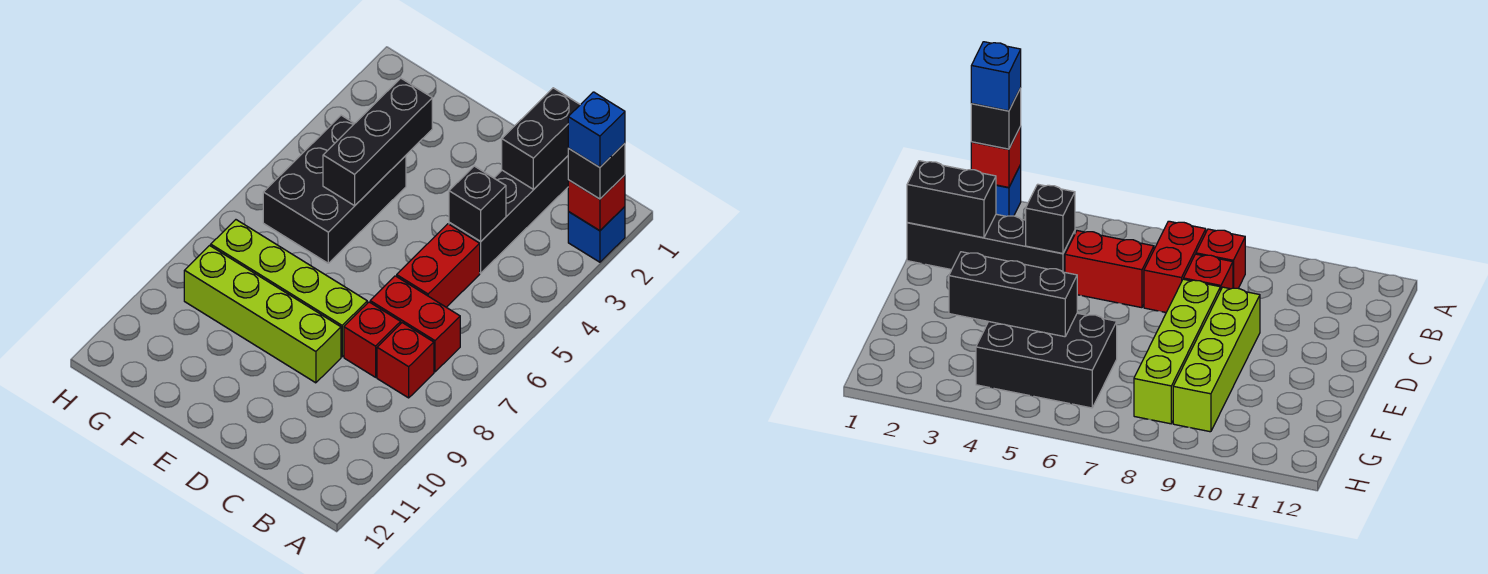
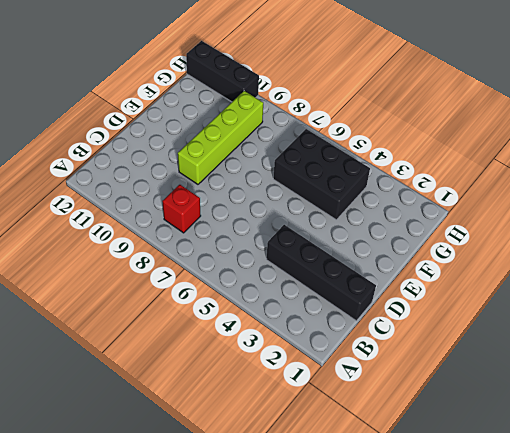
black 1x3 brick [186,41,259,102] -> black 1x3 brick moved to [323,78,432,206]
none -> blue 1x1 brick [568,207,625,262]
none -> red 1x2 brick [370,276,460,372]
none -> red 1x2 brick [397,224,480,307]

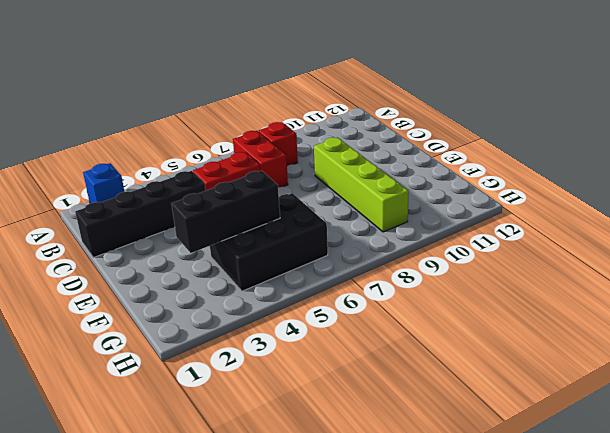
none -> red 1x1 brick [344,302,401,377]
none -> lime 1x4 brick [211,220,367,357]
none -> red 1x1 brick [568,175,625,231]

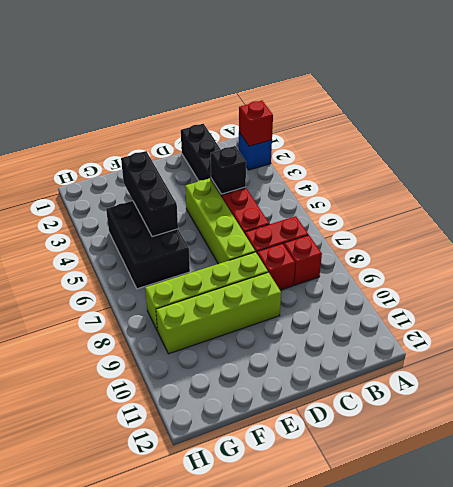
lime 1x4 brick [185,178,255,264] -> none
none -> black 1x2 brick [502,88,580,189]
none -> black 1x1 brick [568,143,625,199]
none -> blue 1x1 brick [568,92,625,167]

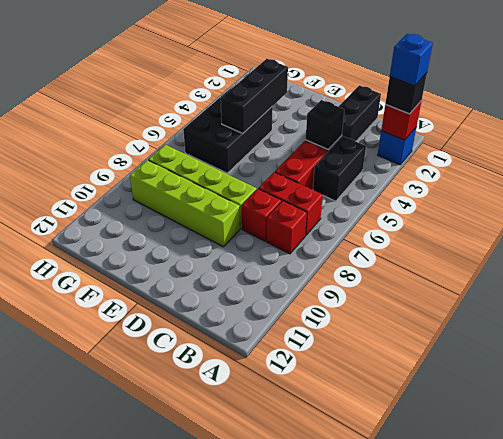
black 1x2 brick [313,136,366,201] -> black 1x2 brick moved to [502,88,580,189]

